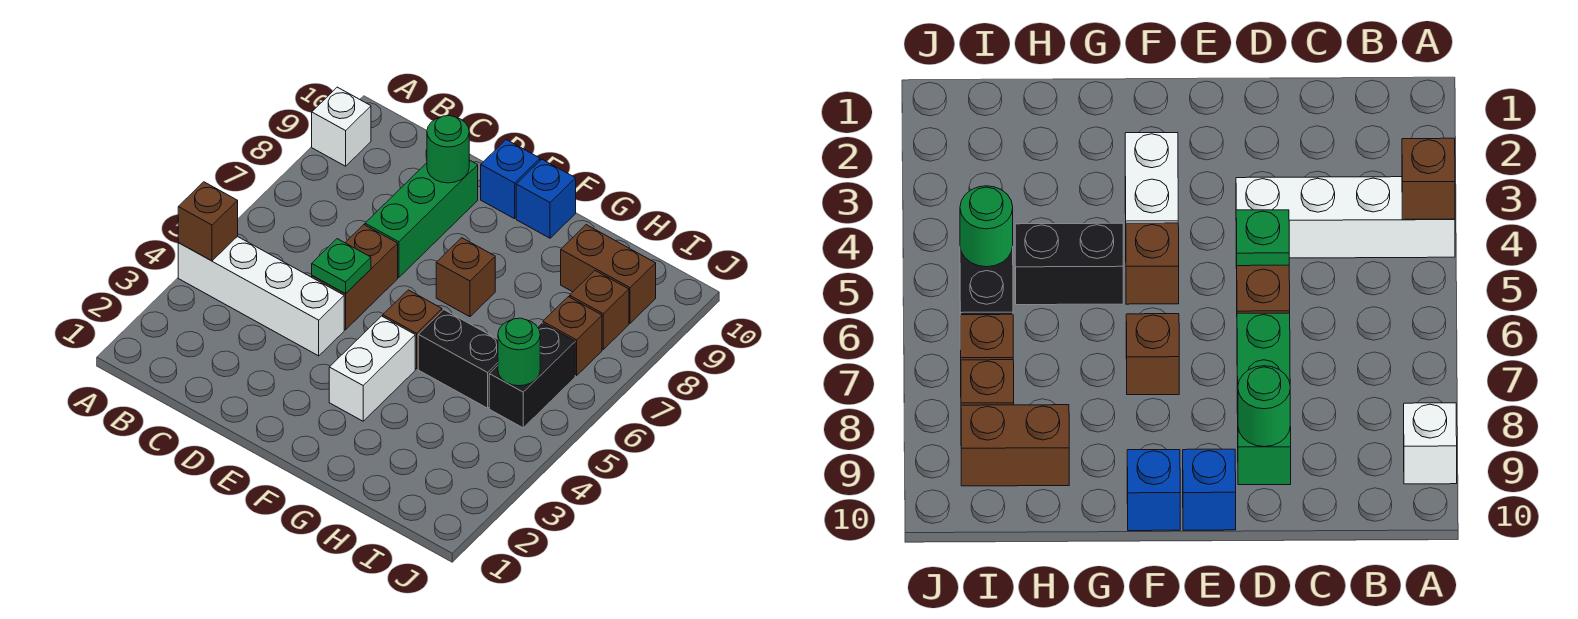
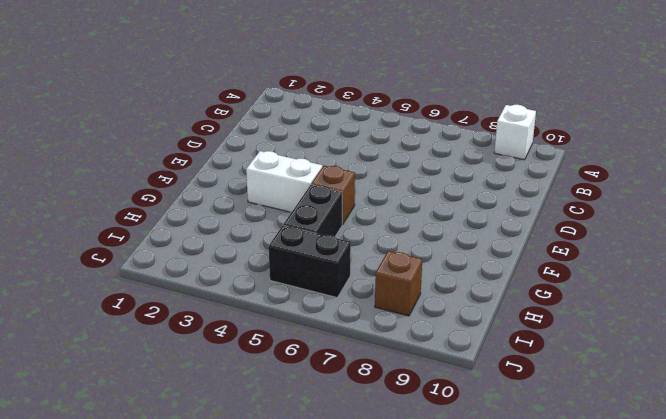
none -> white 1x4 brick [178,236,344,356]
none -> brown 1x2 brick [312,225,398,330]
none -> green 1x3 brick [365,160,478,277]

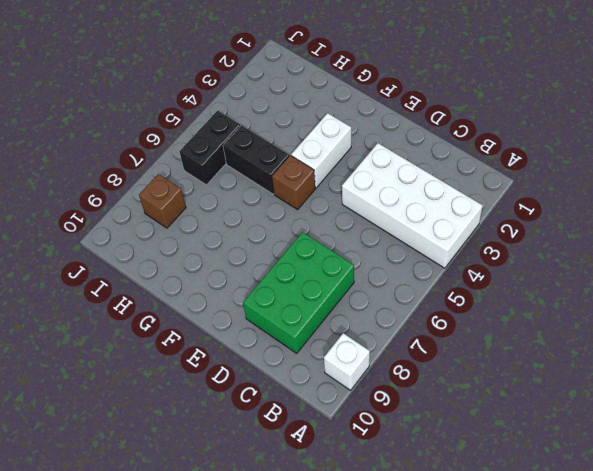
white 2x4 brick [342,143,483,268] -> white 1x4 brick [178,236,344,356]
green 2x3 brick [243,232,354,353] -> green 1x3 brick [365,160,478,277]
none -> brown 1x2 brick [312,225,398,330]
none -> blue 1x1 brick [481,140,540,219]
none -> brown 1x1 brick [436,238,495,317]

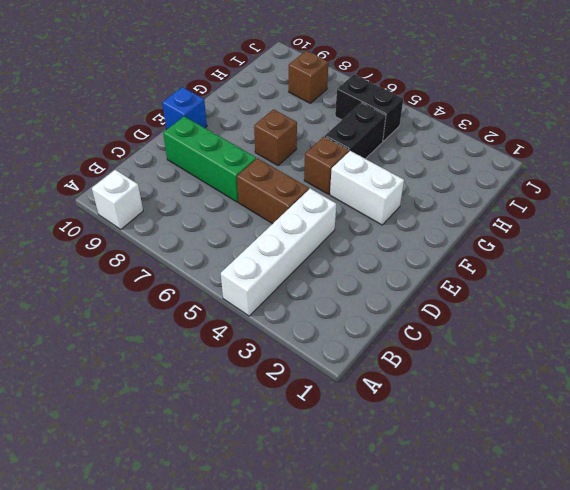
none -> blue 1x1 brick [516,159,576,238]
none -> brown 1x2 brick [561,225,656,323]
none -> brown 1x1 brick [543,297,602,376]

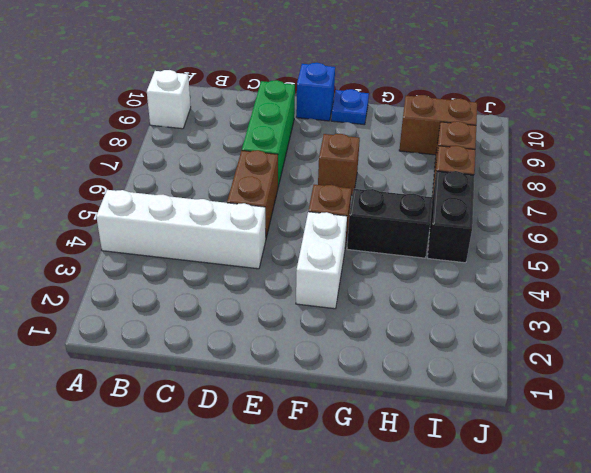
blue 1x1 plate [331,89,369,125] -> blue 1x1 brick [516,159,576,238]
none -> brown 1x1 brick [178,182,238,261]
none -> green 1x1 plate [312,239,371,294]
none -> green 1x1 round brick [427,116,469,183]

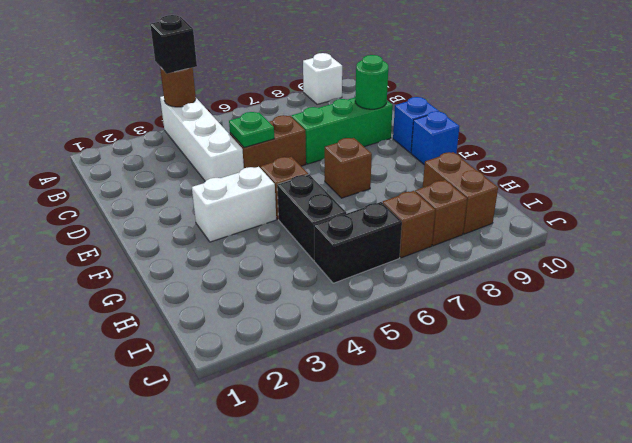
brown 1x1 round brick [160,67,196,107] -> brown 1x1 brick [178,182,238,261]
black 1x1 brick [150,15,197,74] -> none
none -> green 1x1 round brick [498,318,540,386]

